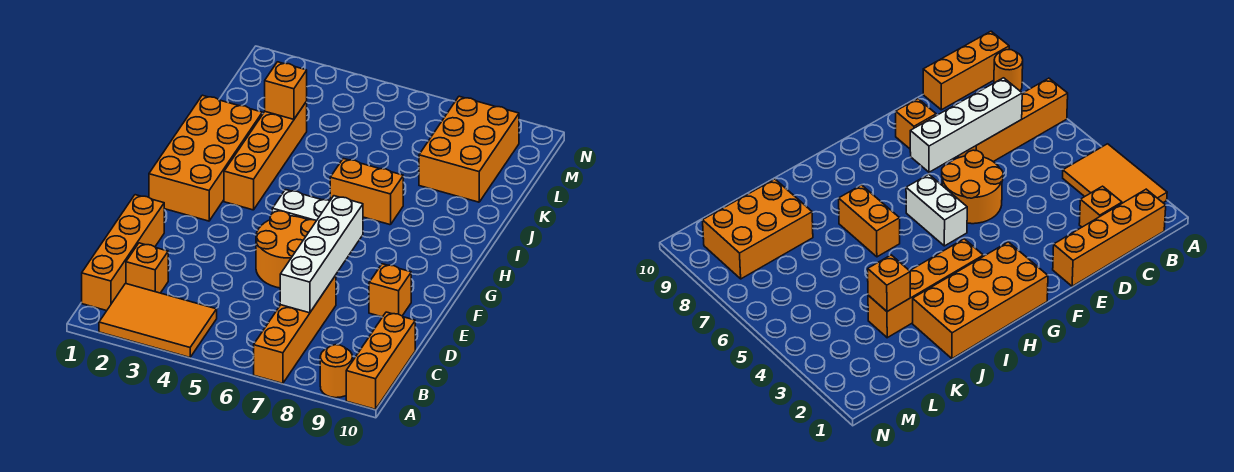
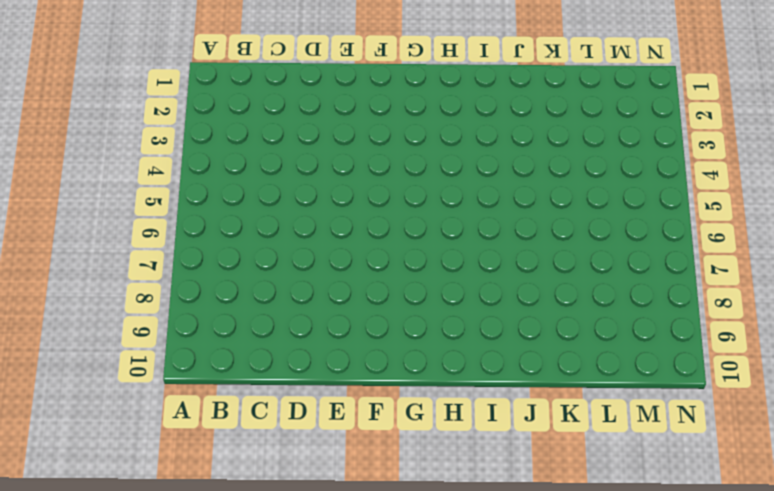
none -> orange 2x3 tile [99,284,217,357]
none -> orange 1x4 brick [254,275,336,383]
none -> orange 1x1 round brick [320,345,352,398]

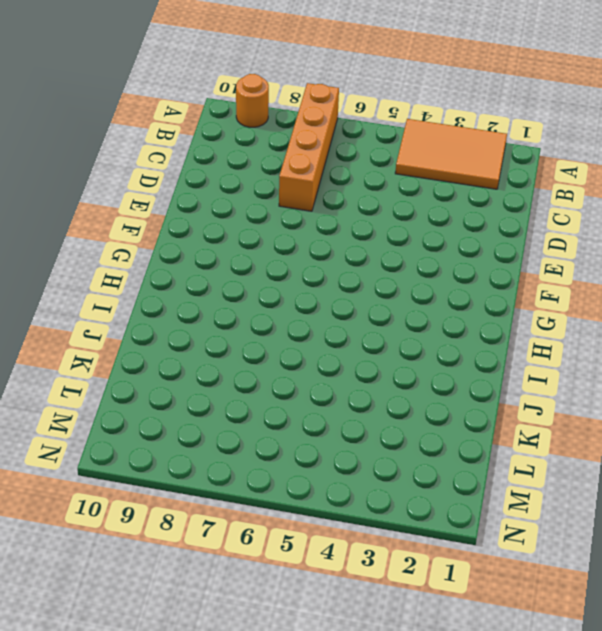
none -> orange 1x3 brick [346,312,415,409]
none -> orange 1x4 brick [82,195,164,311]
none -> orange 1x1 brick [126,243,168,293]

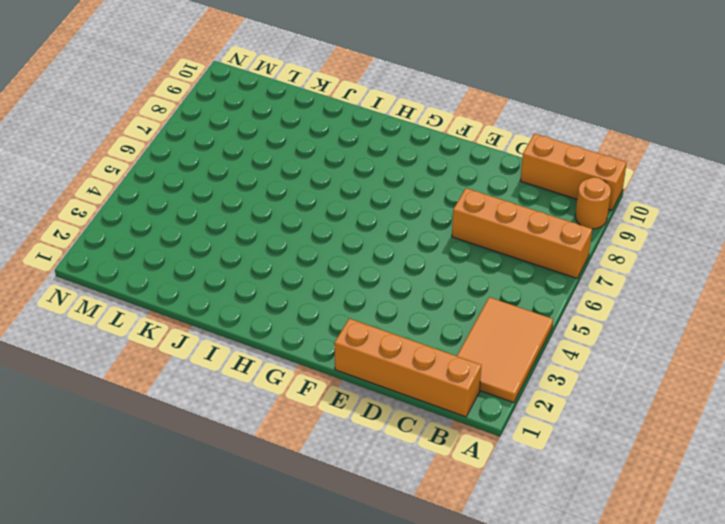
none -> orange 1x1 brick [126,243,168,293]
none -> orange 2x2 round brick [256,211,316,288]
none -> orange 1x1 brick [369,264,411,317]

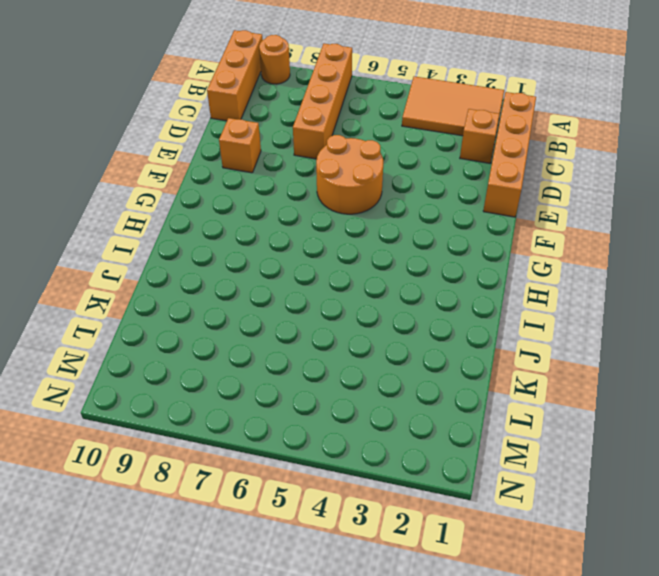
none -> orange 2x4 brick [149,95,262,221]
none -> white 1x2 brick [272,190,330,221]
none -> orange 1x4 brick [224,101,307,210]

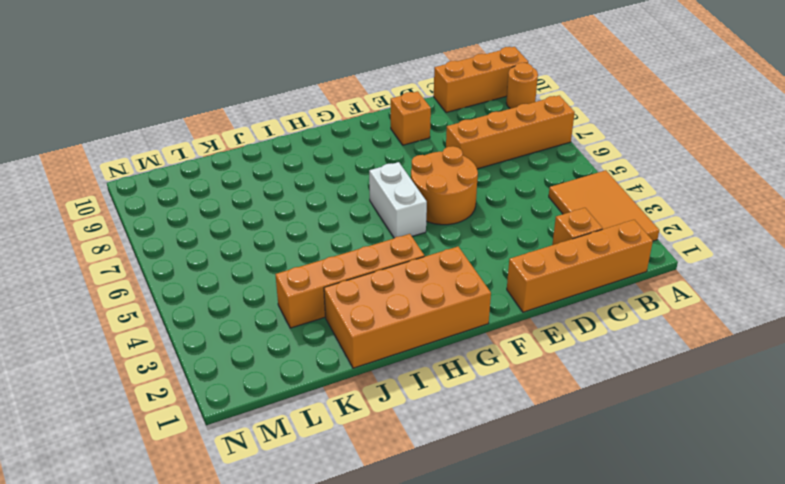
none -> orange 1x2 brick [330,158,403,225]
none -> orange 2x3 brick [419,96,519,202]
none -> white 1x4 brick [280,196,363,313]

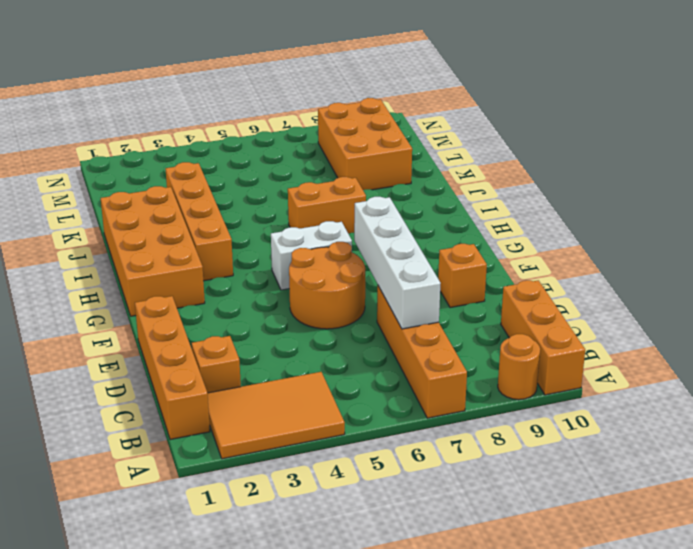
none -> orange 1x1 brick [265,62,307,119]

